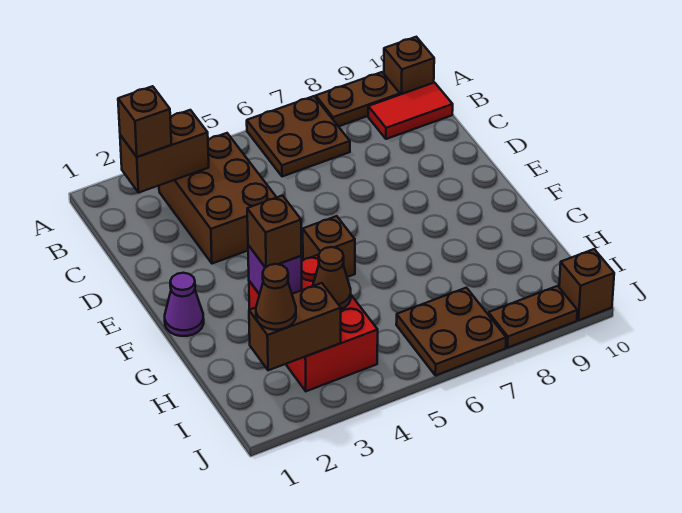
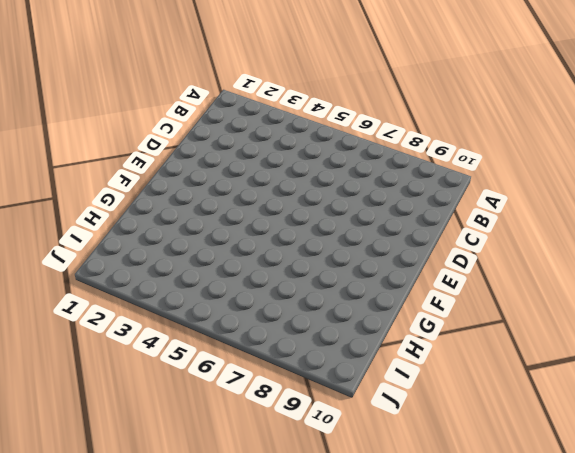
none -> brown 2x2 plate [247,96,350,177]
none -> brown 1x2 plate [316,72,400,127]
none -> brown 1x1 brick [384,37,434,95]

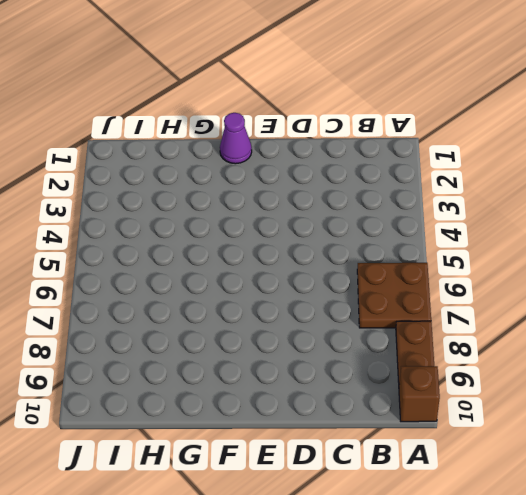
none -> brown 2x3 brick [159,133,276,264]
none -> red 1x2 tile [368,83,453,139]
none -> brown 1x1 brick [303,216,355,277]

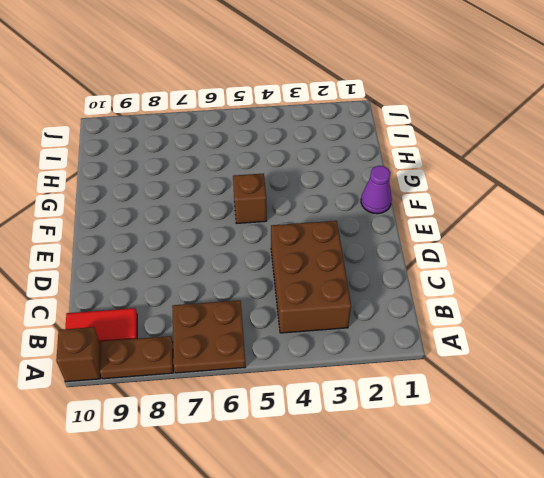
none -> red 2x3 brick [249,255,378,391]
none -> brown 2x2 plate [396,288,506,376]
none -> brown 1x2 plate [488,286,577,348]

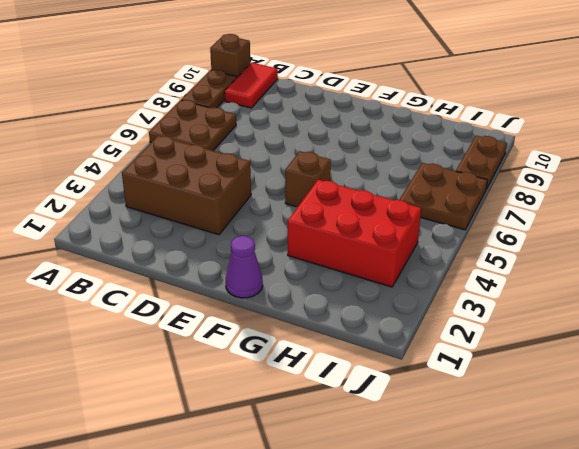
none -> brown 1x1 brick [559,249,614,320]
none -> brown 1x2 brick [120,110,209,193]
none -> purple 1x1 brick [248,245,302,294]

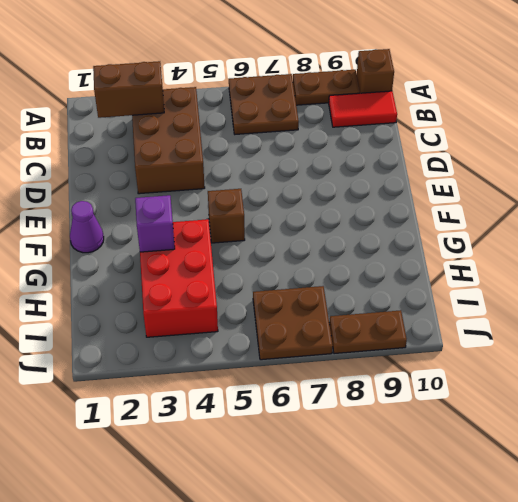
none -> brown 1x1 brick [559,249,614,320]
none -> brown 1x1 cone [313,247,351,309]
none -> brown 1x2 brick [249,283,341,370]

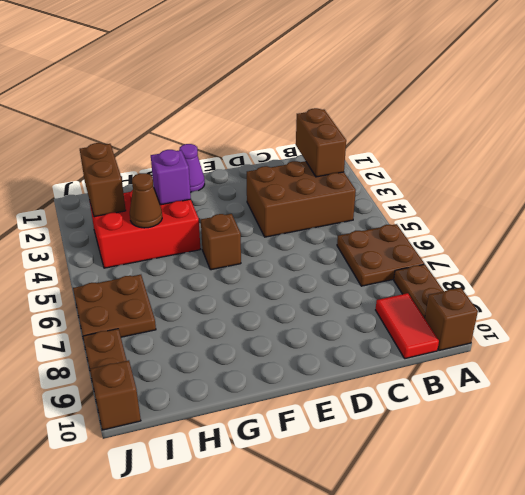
none -> brown 1x1 brick [118,86,171,157]
none -> brown 1x1 brick [247,196,301,267]
none -> brown 1x1 cone [256,264,296,330]

